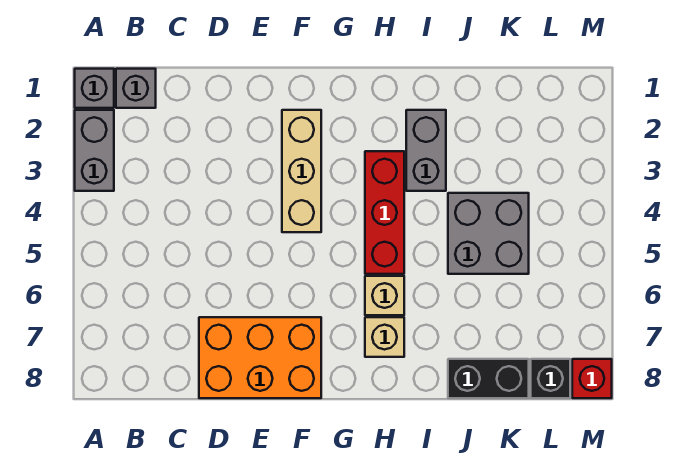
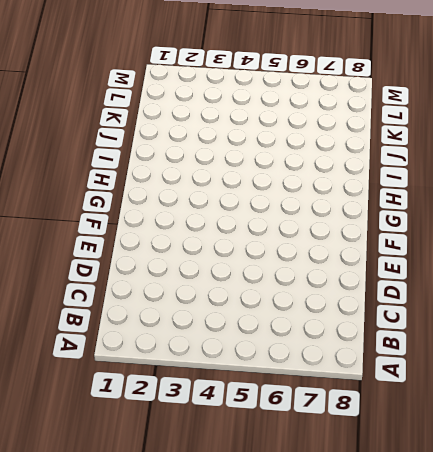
none -> grey 1x1 brick [75,69,114,108]
none -> grey 1x2 brick [75,110,114,191]
none -> grey 1x1 brick [116,69,156,108]

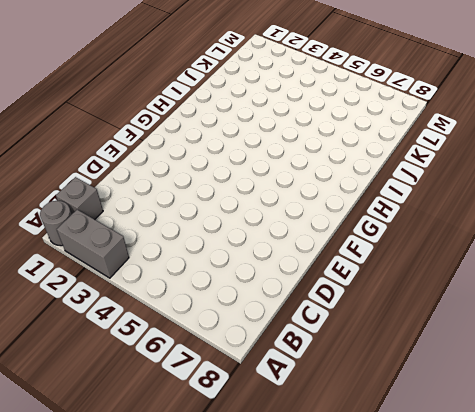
grey 1x1 round brick [40,201,72,246] -> grey 1x1 brick [75,69,114,108]
none -> orange 2x3 brick [199,317,321,398]
none -> tan 1x3 brick [282,110,321,232]
none -> red 1x3 brick [365,151,404,274]

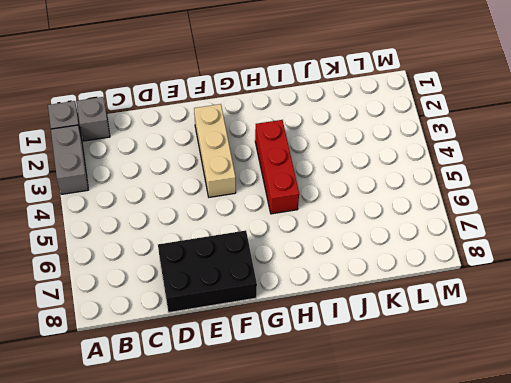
black 2x3 brick [158,230,257,312] -> orange 2x3 brick [199,317,321,398]
none -> tan 1x1 brick [365,276,404,315]
none -> tan 1x1 brick [365,317,404,357]
none -> grey 1x2 brick [406,110,446,191]

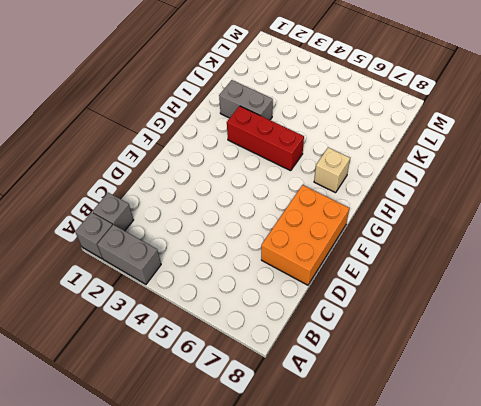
none -> tan 1x3 brick [282,110,321,232]
none -> tan 1x1 brick [365,276,404,315]
none -> grey 2x2 brick [448,193,529,274]

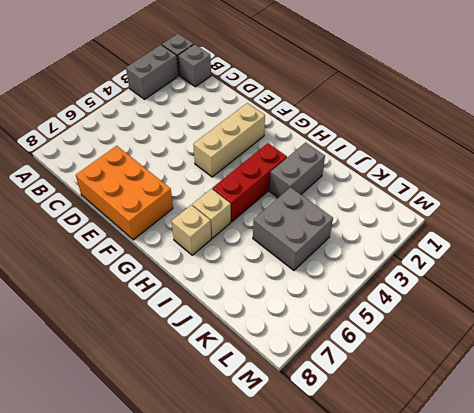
none -> black 1x2 brick [448,359,529,398]
none -> black 1x1 brick [531,359,570,398]
none -> red 1x1 brick [572,359,612,398]

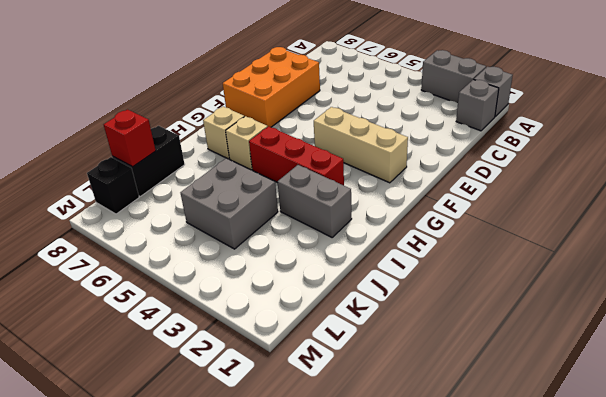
red 1x1 brick [104,110,156,167] -> red 1x1 brick moved to [572,359,612,398]

